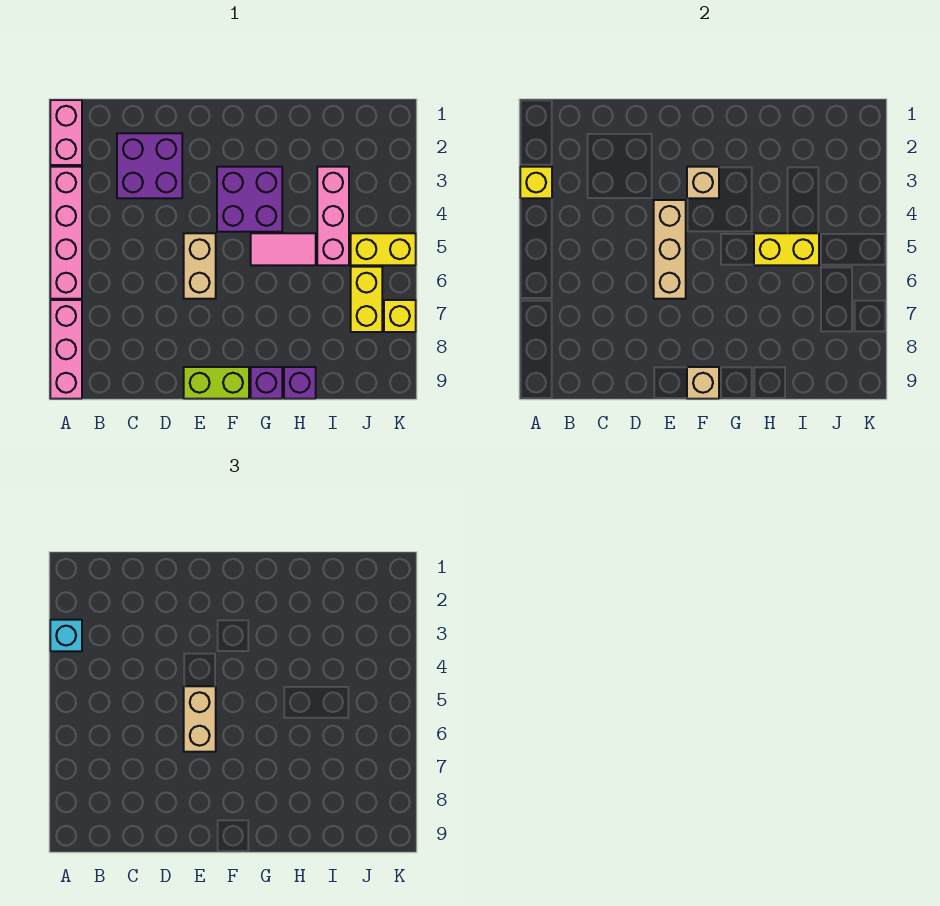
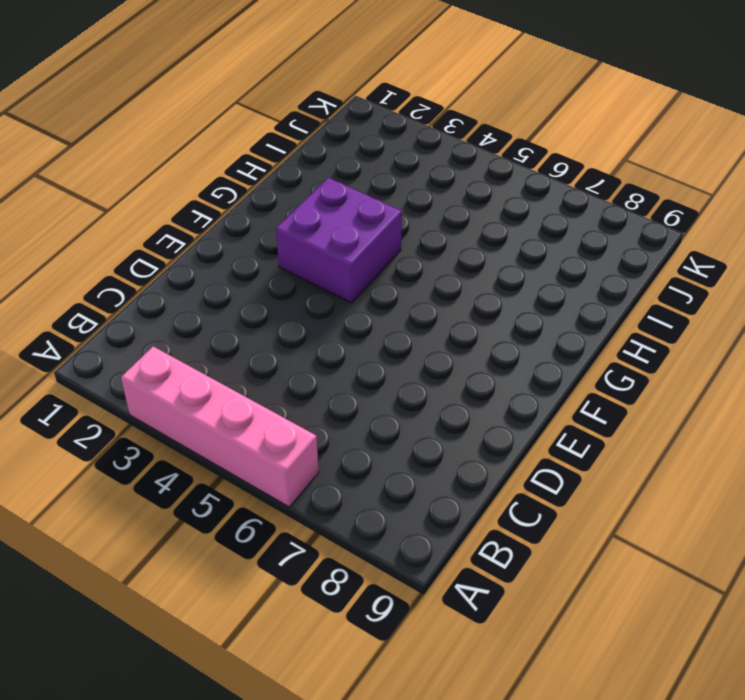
none -> pink 1x2 brick [50,100,82,165]
none -> pink 1x3 brick [50,300,82,399]
none -> purple 2x2 brick [117,133,182,198]

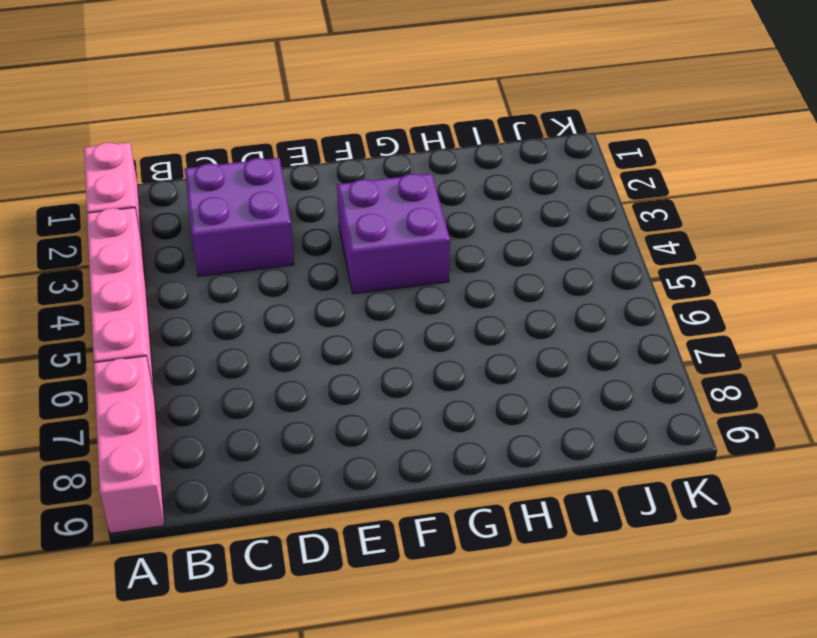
none -> tan 1x2 brick [184,233,216,299]
none -> lime 1x2 brick [184,367,249,399]
none -> pink 1x2 tile [251,233,316,265]

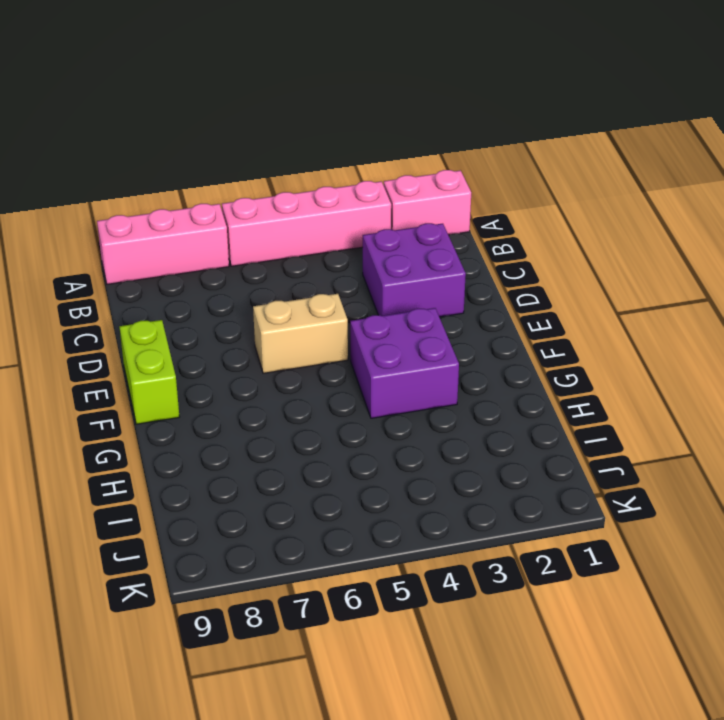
none -> pink 1x2 tile [251,233,316,265]
none -> purple 1x1 brick [251,367,282,399]
none -> purple 1x1 brick [284,367,316,399]

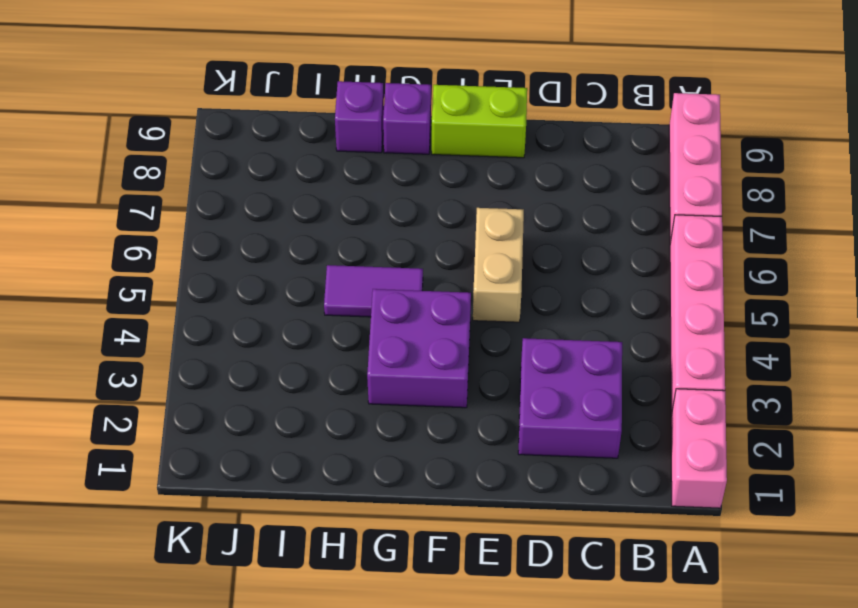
purple 1x2 tile [324,265,423,317] -> pink 1x2 tile [251,233,316,265]
none -> pink 1x3 brick [317,167,349,265]
none -> yellow 1x2 brick [351,233,416,265]
none -> yellow 1x2 brick [351,267,382,332]

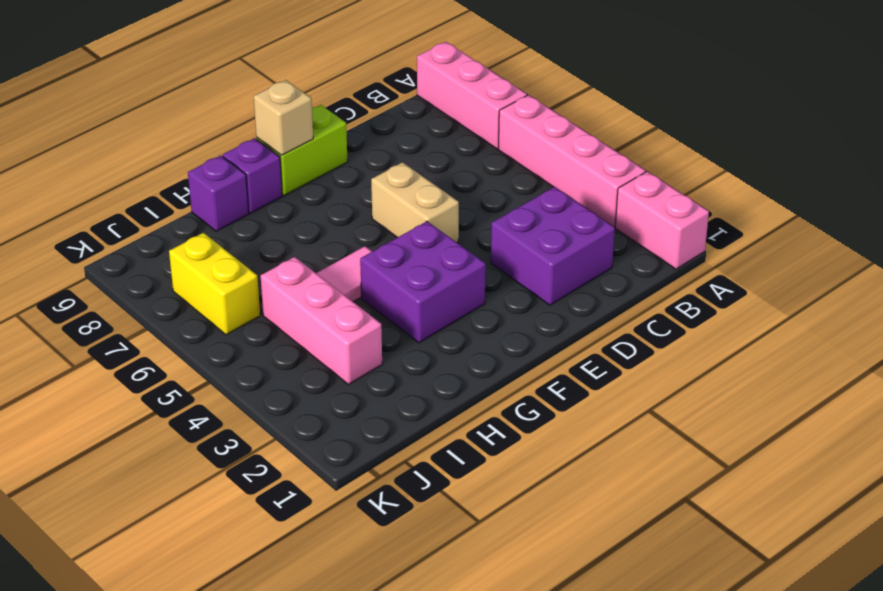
none -> yellow 1x2 brick [351,233,416,265]
none -> yellow 1x1 brick [384,300,416,332]
none -> yellow 1x1 brick [520,167,552,198]

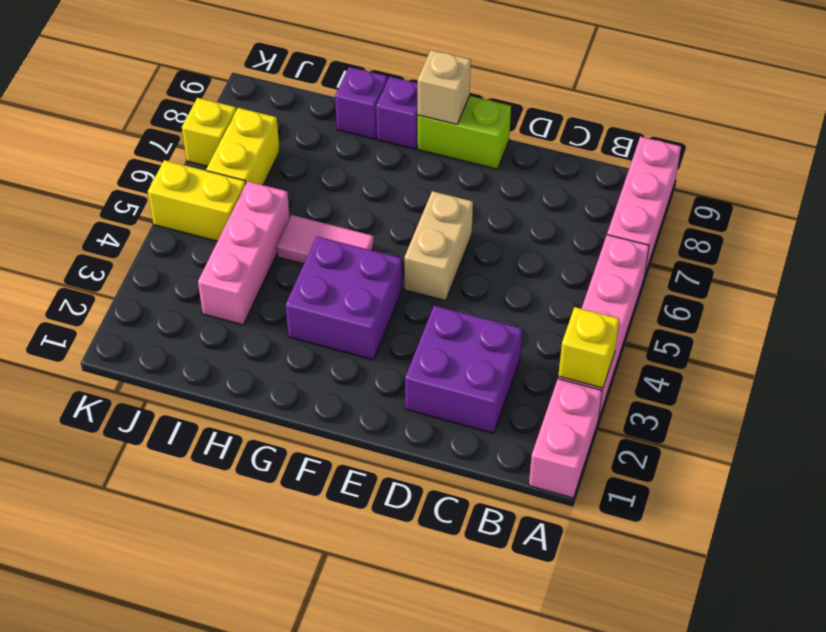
none -> tan 1x3 brick [654,200,686,299]
none -> tan 1x1 brick [687,167,719,198]
none -> yellow 1x2 brick [754,233,819,265]

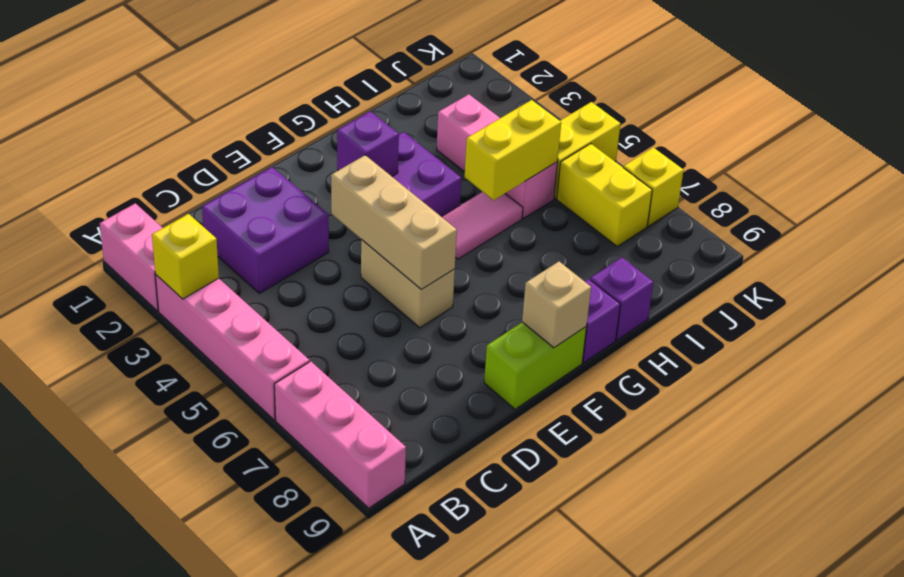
purple 1x1 brick [337,111,399,176] -> tan 1x1 brick [687,167,719,198]
none -> cyan 1x1 brick [50,620,82,651]
none -> tan 1x2 brick [184,686,216,752]

